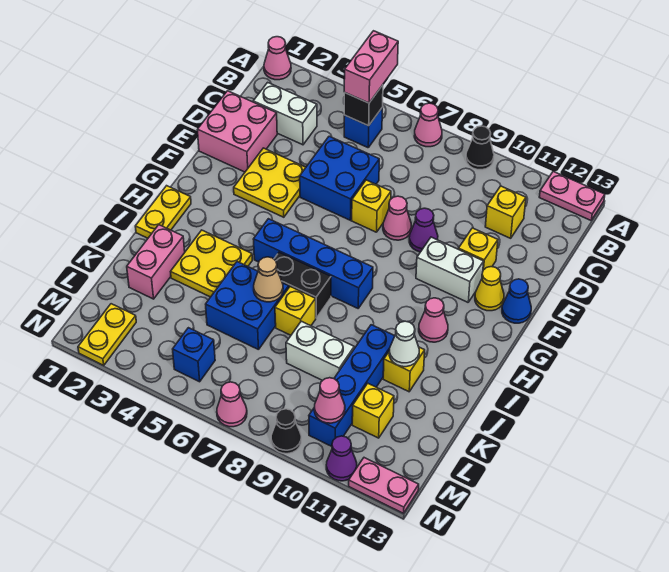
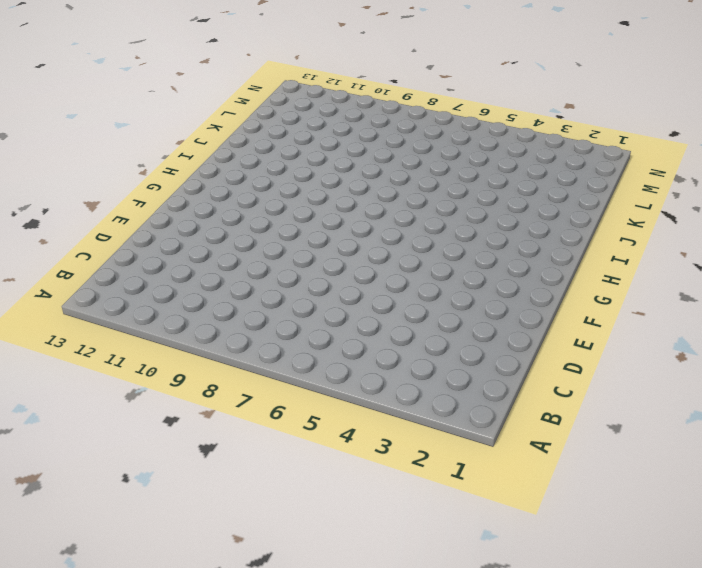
none -> pink 1x1 cone [264,37,291,80]
none -> pink 1x1 cone [414,103,442,147]
none -> black 1x1 cone [466,126,494,170]
none -> pink 1x2 plate [539,172,605,220]

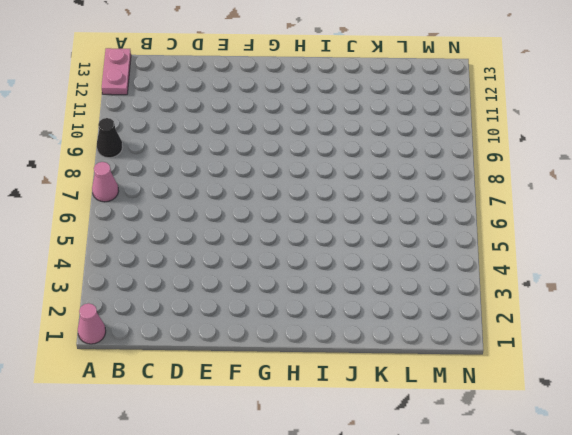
none -> blue 1x1 brick [344,108,382,148]
none -> white 1x2 brick [253,82,317,145]
none -> yellow 1x1 brick [485,186,526,238]
none -> pink 2x2 brick [197,91,277,172]

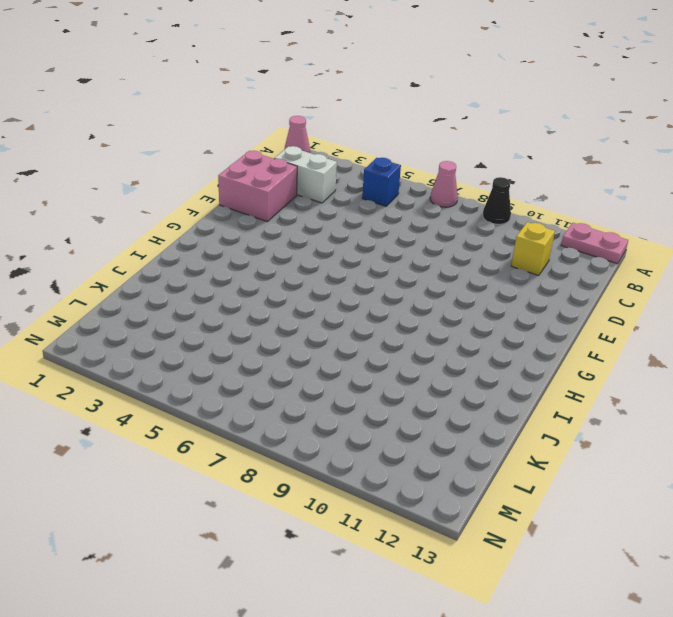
none -> blue 2x2 brick [300,136,379,220]
none -> yellow 2x2 plate [234,148,306,217]
none -> yellow 1x1 brick [352,180,391,232]
none -> pink 1x1 cone [383,196,411,240]

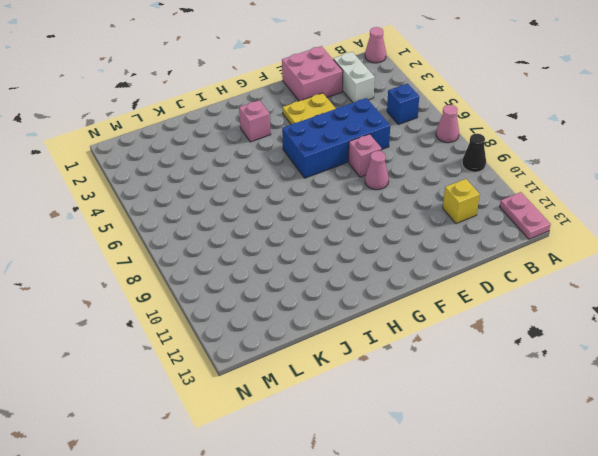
blue 2x4 brick [282,98,390,178] -> blue 2x2 brick [300,136,379,220]
pink 1x1 brick [349,134,382,177] -> yellow 1x1 brick [352,180,391,232]
pink 1x1 brick [239,100,271,142] -> none
none -> purple 1x1 cone [409,208,438,252]
none -> yellow 1x1 brick [458,228,498,270]
none -> white 1x2 brick [416,237,484,302]
none -> yellow 1x1 cone [475,267,504,311]

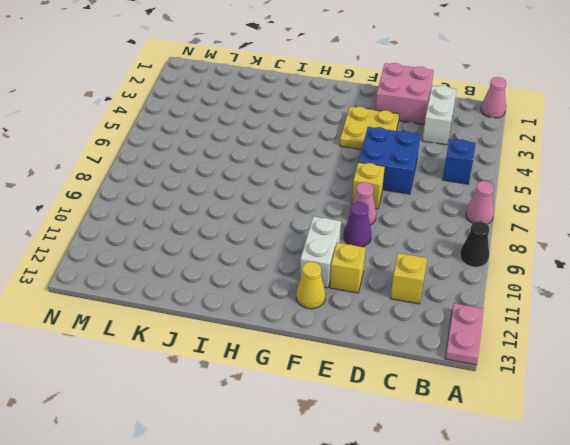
none -> blue 1x1 cone [502,279,531,323]
none -> yellow 1x2 plate [135,186,191,238]
none -> blue 1x4 brick [253,219,373,308]
none -> pink 1x1 cone [419,298,448,342]

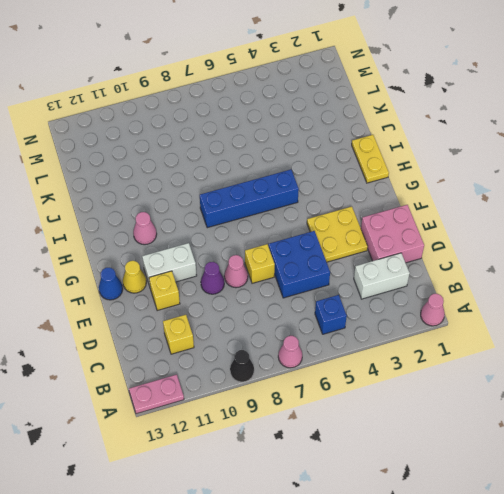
none -> yellow 2x2 plate [171,230,252,297]
none -> black 1x2 brick [274,252,331,318]
none -> pink 1x2 brick [127,225,185,299]
none -> blue 2x2 brick [206,262,289,350]

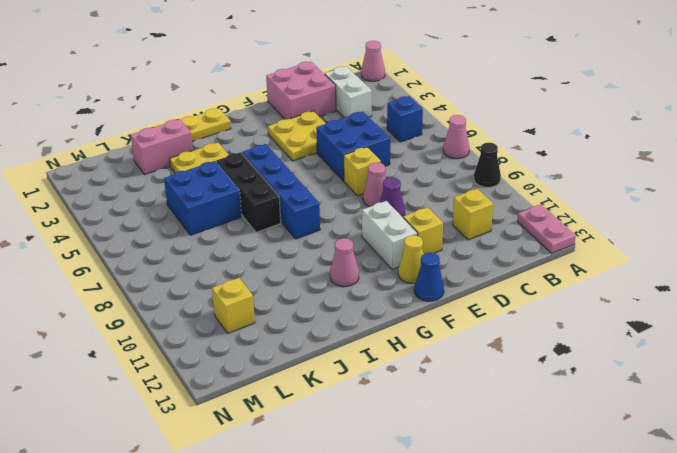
black 1x3 brick [216,152,281,232] -> black 1x2 brick [274,252,331,318]
none -> yellow 1x1 brick [275,287,316,335]
none -> blue 1x4 brick [309,325,395,446]
none -> yellow 1x1 brick [383,347,425,392]
none -> white 1x2 brick [286,321,354,381]

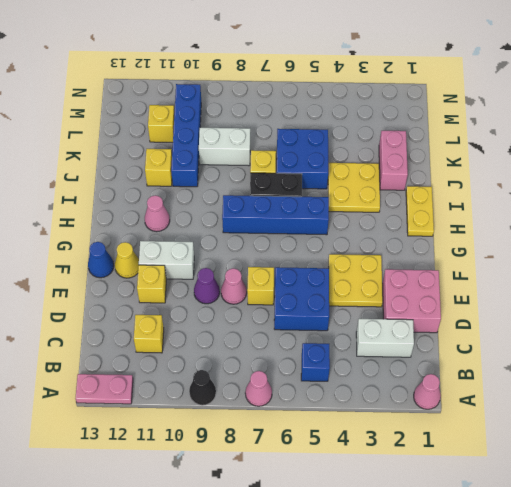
none -> yellow 1x2 plate [78,304,136,365]
none -> blue 1x1 brick [173,328,215,382]
none -> pink 1x1 cone [217,382,247,427]
none -> black 1x1 cone [271,409,301,454]

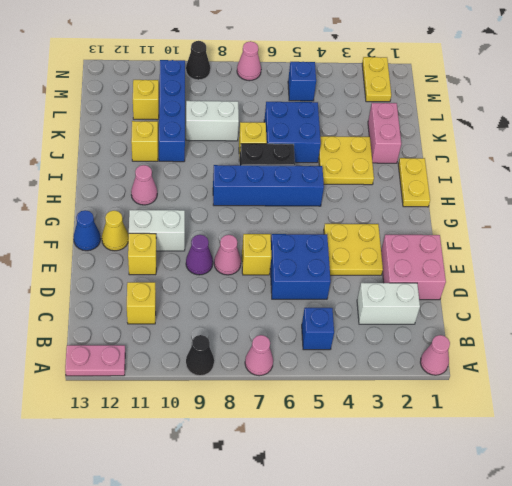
none -> purple 1x1 cone [326,436,357,481]
none -> pink 1x2 plate [349,458,419,513]
none -> black 1x1 brick [344,85,383,126]
none -> tan 1x1 cone [254,257,283,302]

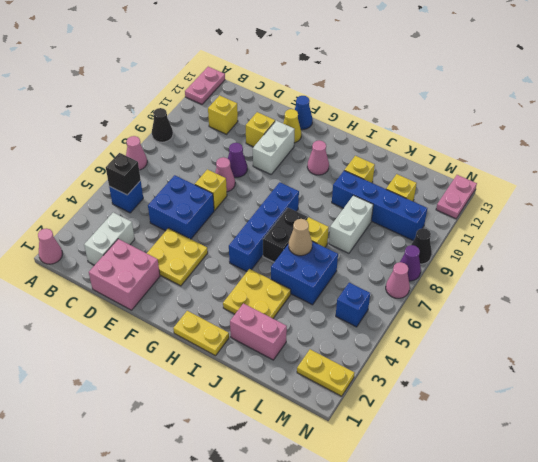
purple 1x1 cone [400,245,421,281] -> purple 1x1 cone moved to [326,436,357,481]
none -> white 1x1 cone [389,321,419,367]
none -> pink 1x1 cone [314,378,345,423]
none -> pink 1x2 brick [344,31,398,103]

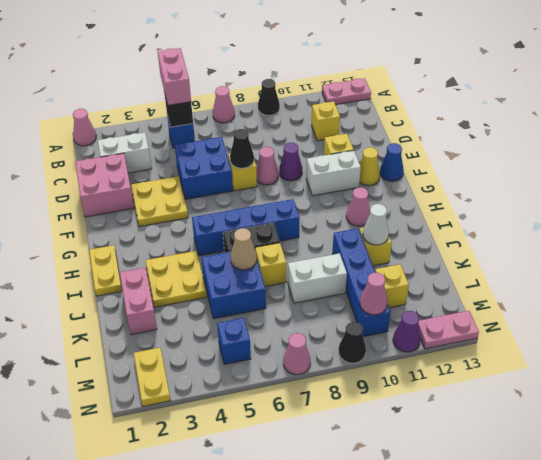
black 1x1 cone [230,129,254,168] -> none

